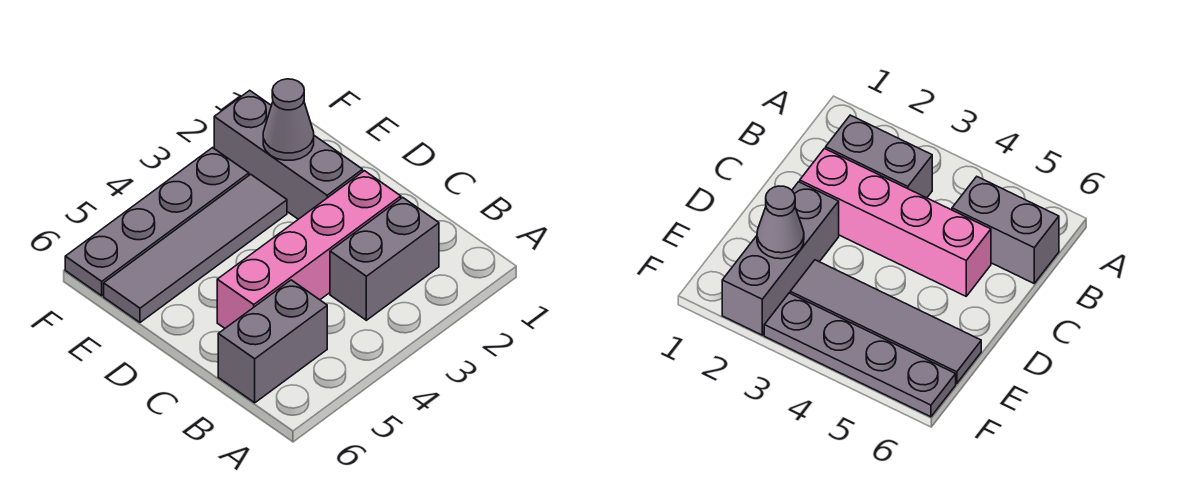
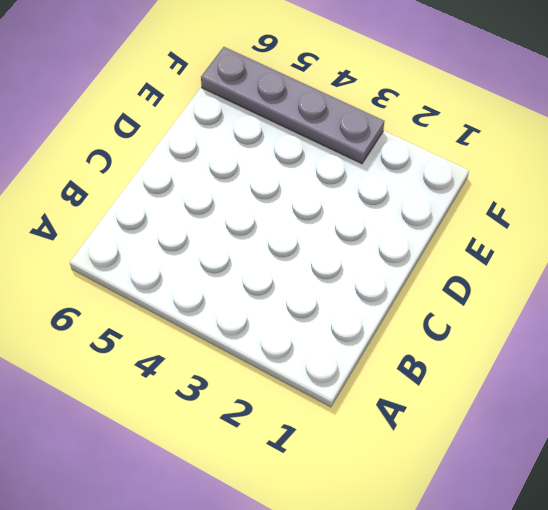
none -> grey 1x2 brick [330,197,439,320]
none -> grey 1x2 brick [218,280,327,403]

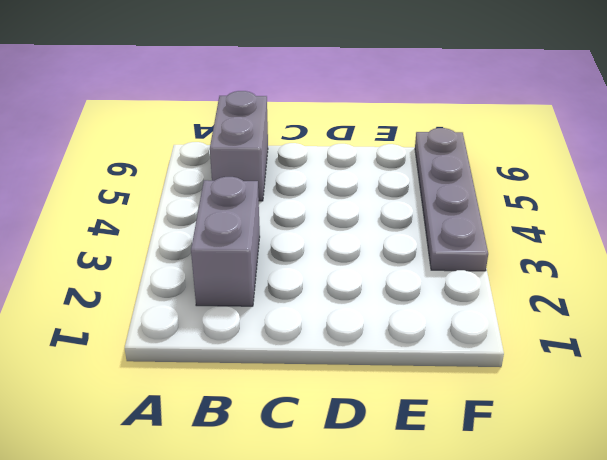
none -> pink 1x4 brick [217,171,401,328]
none -> grey 1x3 brick [214,90,363,219]

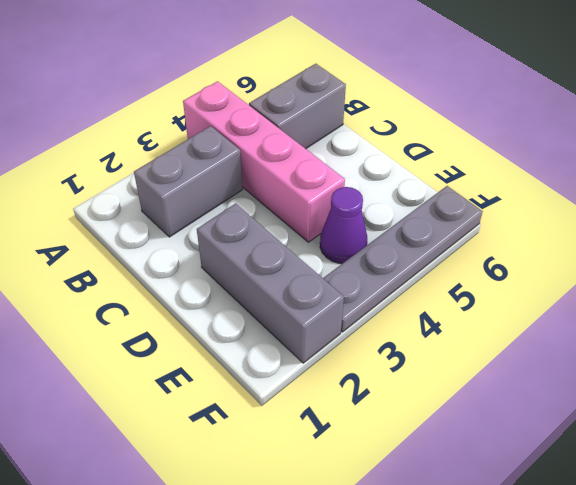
pink 1x4 brick [183,81,345,242] -> pink 1x4 brick turned to [217,171,401,328]
purple 1x1 cone [320,187,368,264] -> grey 1x4 tile [104,174,287,322]
none -> grey 1x1 cone [263,79,314,160]

